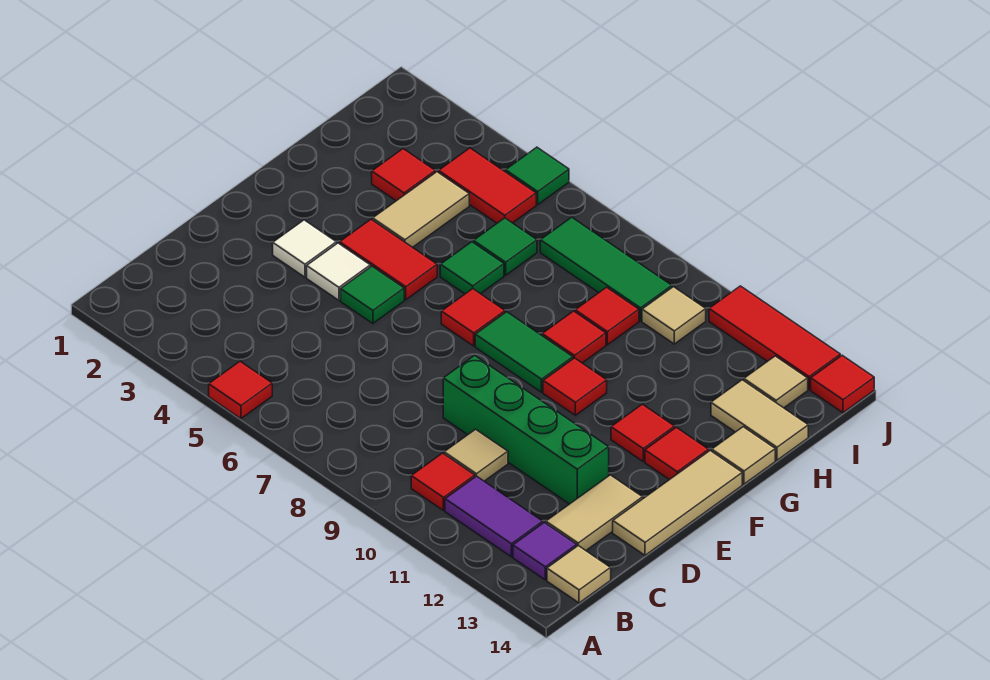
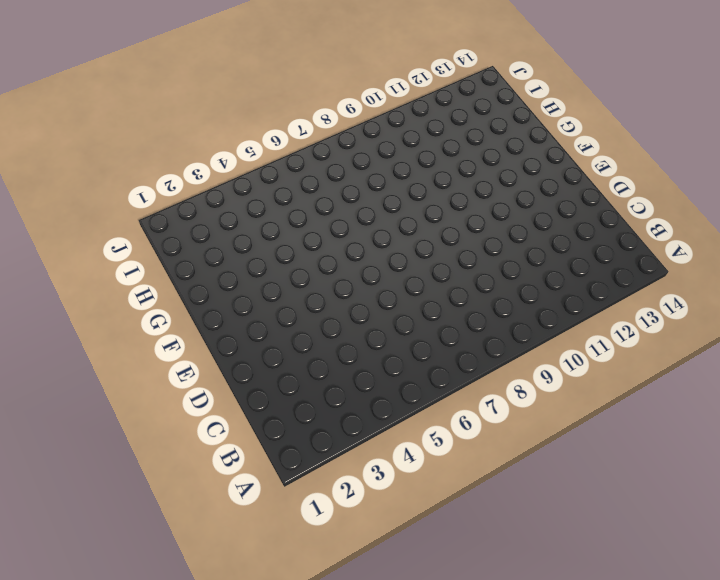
none -> red 1x1 tile [209,361,272,419]
none -> red 1x1 tile [411,453,475,510]
none -> purple 1x2 tile [445,476,543,557]
none -> purple 1x1 tile [513,522,577,580]

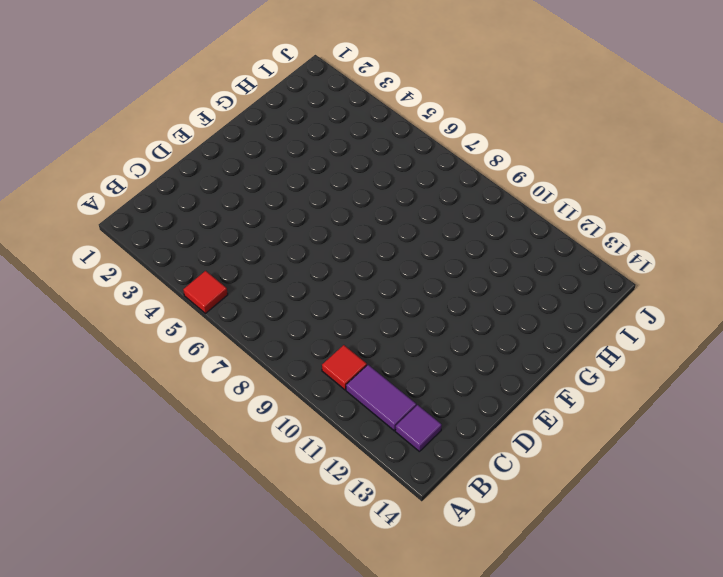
none -> tan 1x1 tile [547,546,611,603]
none -> tan 1x1 tile [444,429,508,481]
none -> tan 1x2 tile [546,475,643,550]
none -> green 1x4 brick [443,355,609,504]

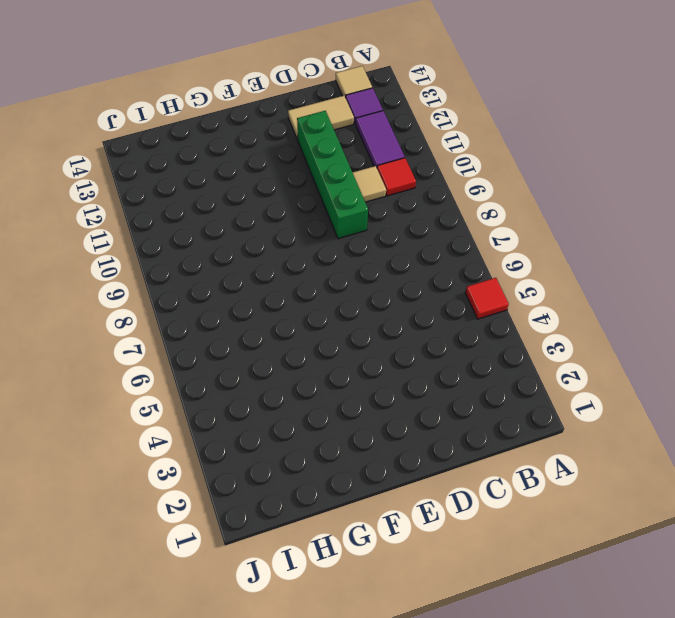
none -> tan 1x3 tile [613,451,742,555]
none -> white 1x1 tile [273,220,336,277]
none -> white 1x1 tile [307,243,370,300]
none -> green 1x1 tile [341,266,404,324]

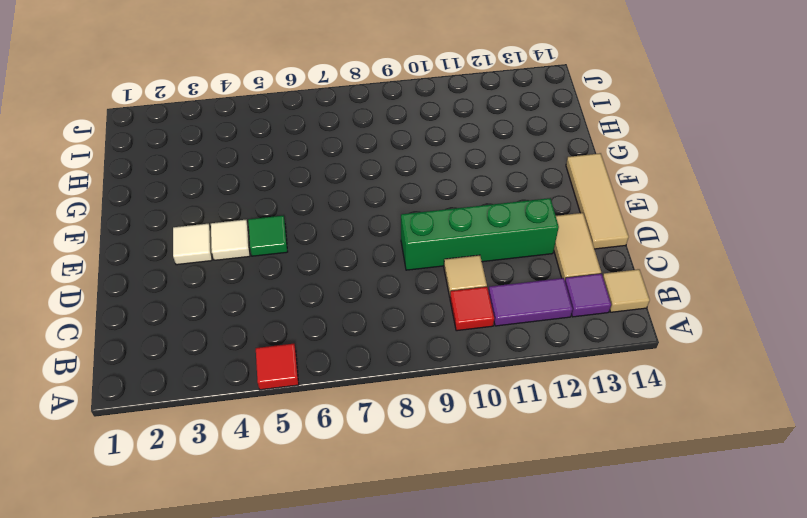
none -> red 1x2 tile [340,219,437,300]
none -> red 1x1 tile [441,289,505,346]
none -> green 1x2 tile [475,312,573,392]
none -> red 1x1 tile [543,358,607,415]

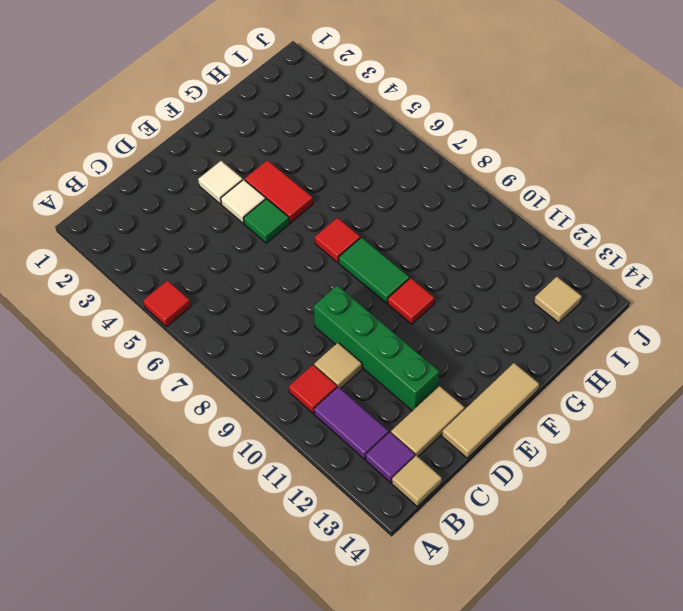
none -> red 1x1 tile [611,404,675,461]
none -> red 1x1 tile [645,427,709,480]
none -> tan 1x2 tile [373,172,469,247]
none -> green 1x1 tile [440,242,504,294]

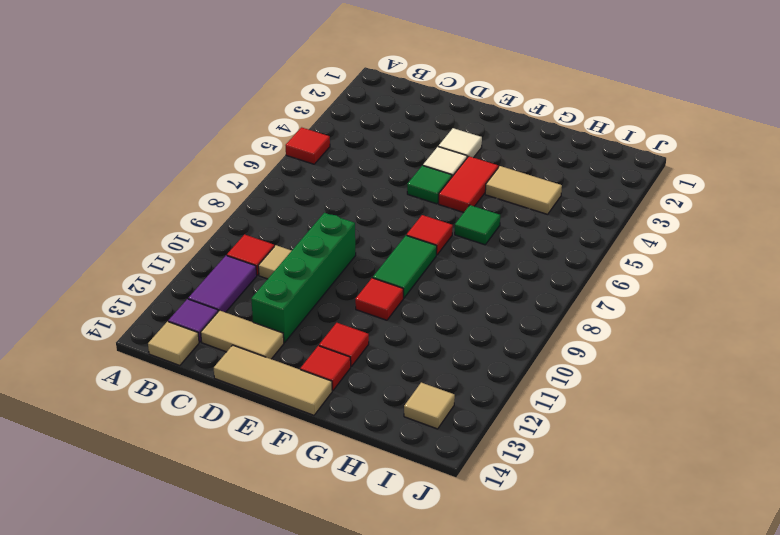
none -> red 1x1 tile [542,311,606,363]
none -> tan 1x1 tile [712,427,775,484]
none -> red 1x1 tile [372,149,435,201]
none -> green 1x1 tile [473,218,537,275]

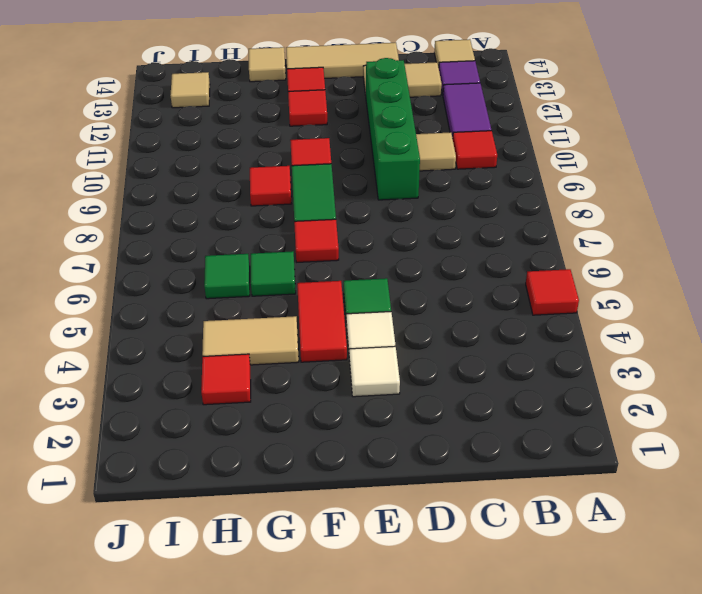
none -> red 1x1 tile [575,287,639,345]
none -> tan 1x2 tile [711,380,808,460]
none -> red 1x2 tile [439,148,536,223]
none -> green 1x3 tile [540,217,672,321]

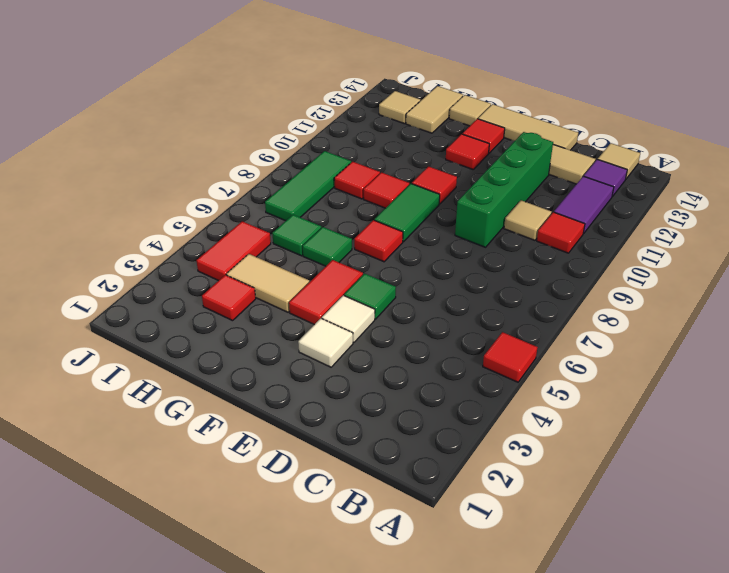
none -> tan 1x1 tile [642,287,706,344]
none -> green 1x1 tile [505,147,569,204]
none -> red 1x3 tile [709,286,840,390]
none -> red 1x1 tile [811,355,874,413]

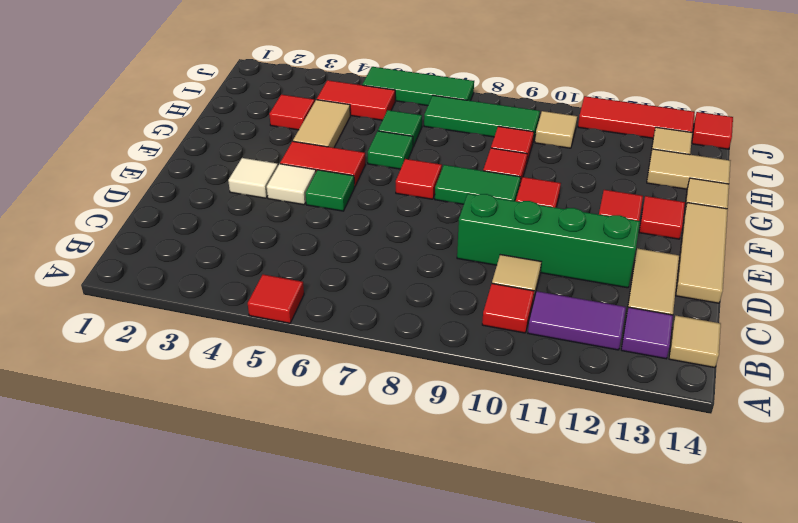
green 1x3 tile [362,67,474,106] -> green 1x1 tile [505,147,569,204]

